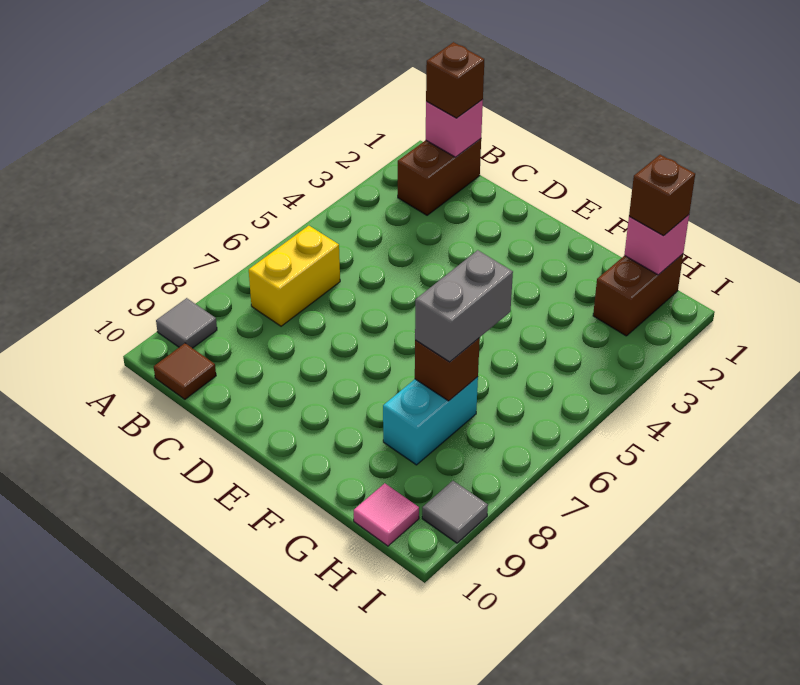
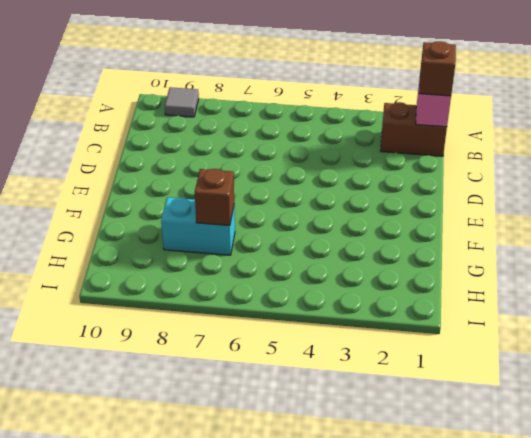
none -> yellow 1x2 brick [249,226,340,326]
none -> brown 1x1 tile [154,343,216,399]
none -> brown 1x2 brick [593,254,683,336]

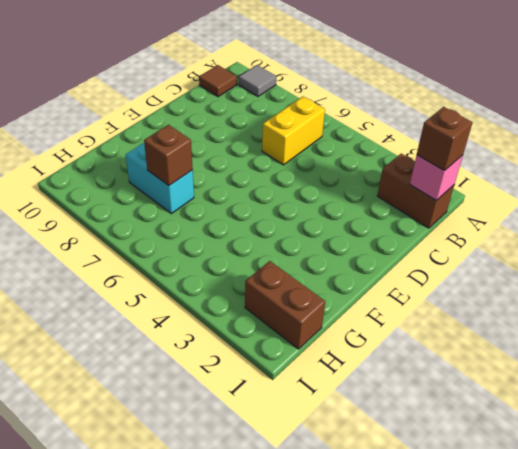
yellow 1x2 brick [262,96,325,165] -> yellow 1x2 brick turned to [249,226,340,326]
none -> pink 1x1 tile [354,483,419,546]
none -> grey 1x1 tile [422,481,488,543]
none -> pink 1x1 brick [624,215,689,275]

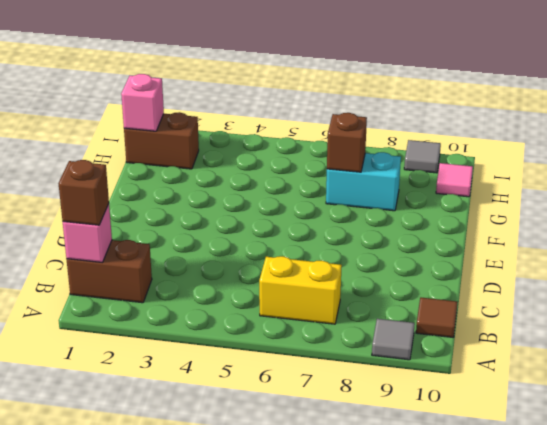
none -> grey 1x2 brick [415,250,513,362]
none -> brown 1x1 brick [629,155,695,236]

